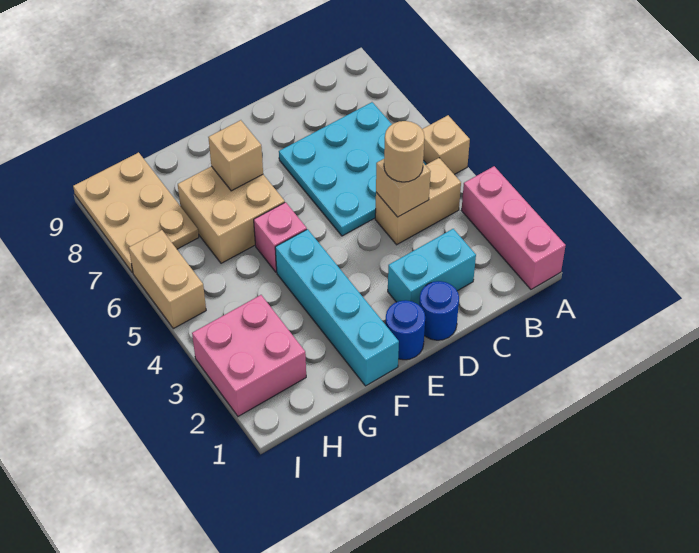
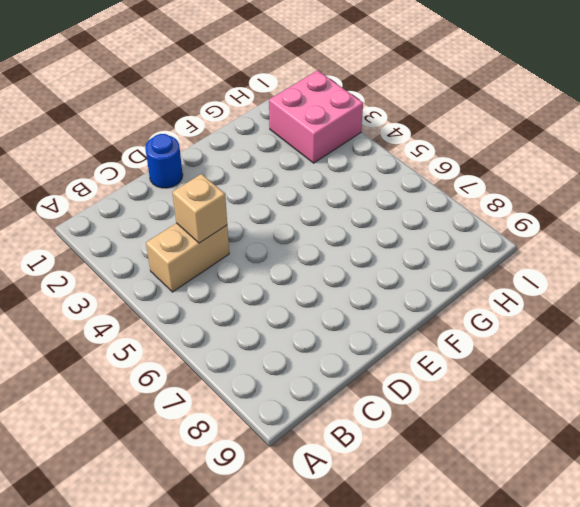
none -> pink 1x3 brick [462,166,566,289]
none -> tan 1x1 brick [422,115,470,174]
none -> cyan 3x3 plate [279,102,426,236]

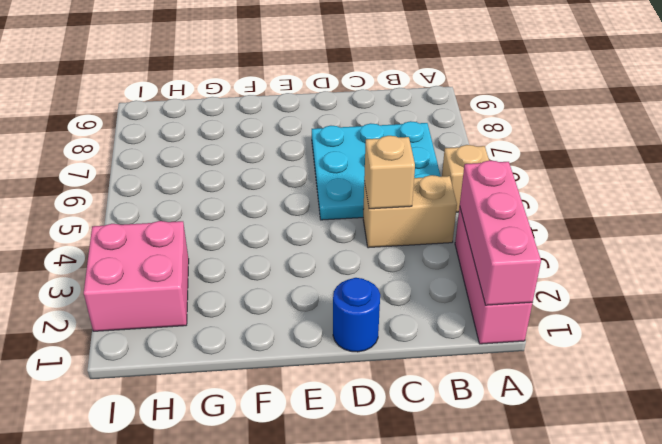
pink 1x3 brick [460,160,541,305] -> none
none -> cyan 1x2 brick [388,229,476,305]
none -> blue 1x1 round brick [385,300,425,360]
none -> cyan 1x4 brick [275,229,399,386]

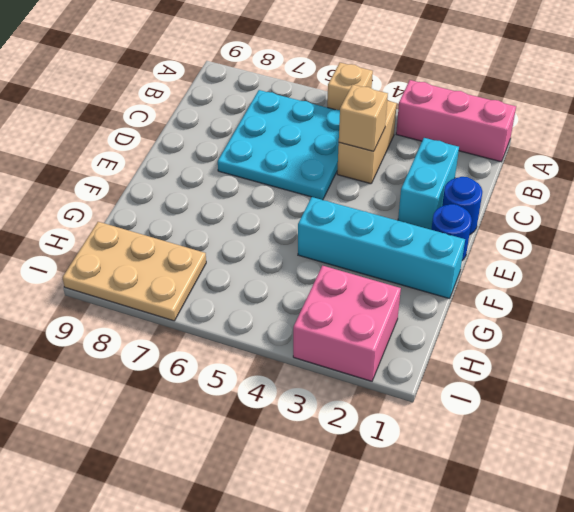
none -> pink 1x1 brick [254,202,307,272]
none -> tan 2x2 brick [178,166,285,263]
none -> tan 1x2 brick [129,230,206,329]

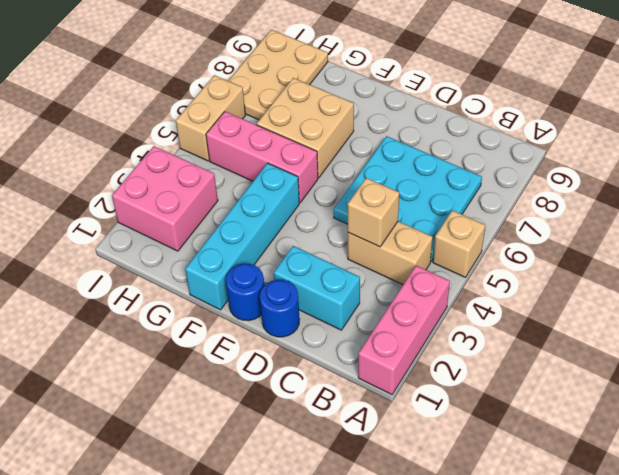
pink 1x3 brick [206,111,318,202] -> pink 1x1 brick [254,202,307,272]
none -> tan 1x1 brick [208,120,263,191]
none -> tan 1x1 round brick [384,121,424,182]

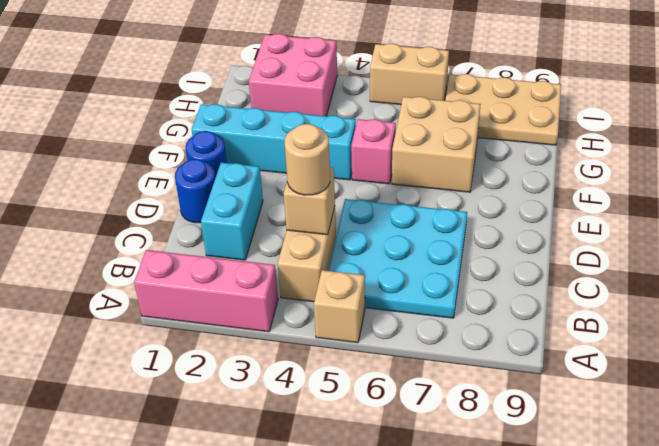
none -> tan 1x1 brick [208,120,263,191]

